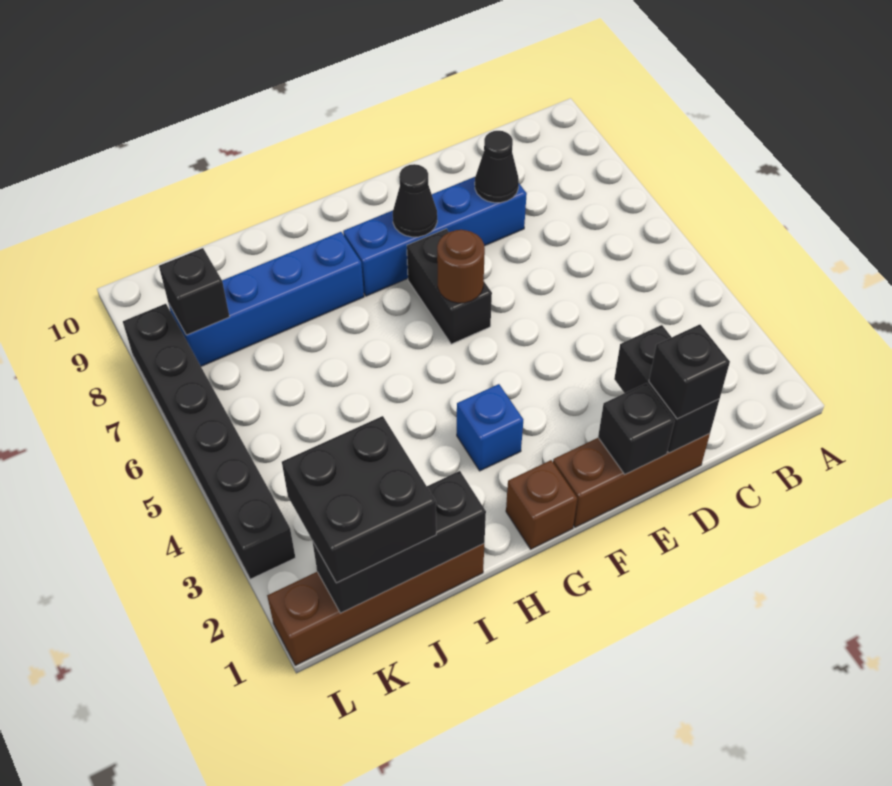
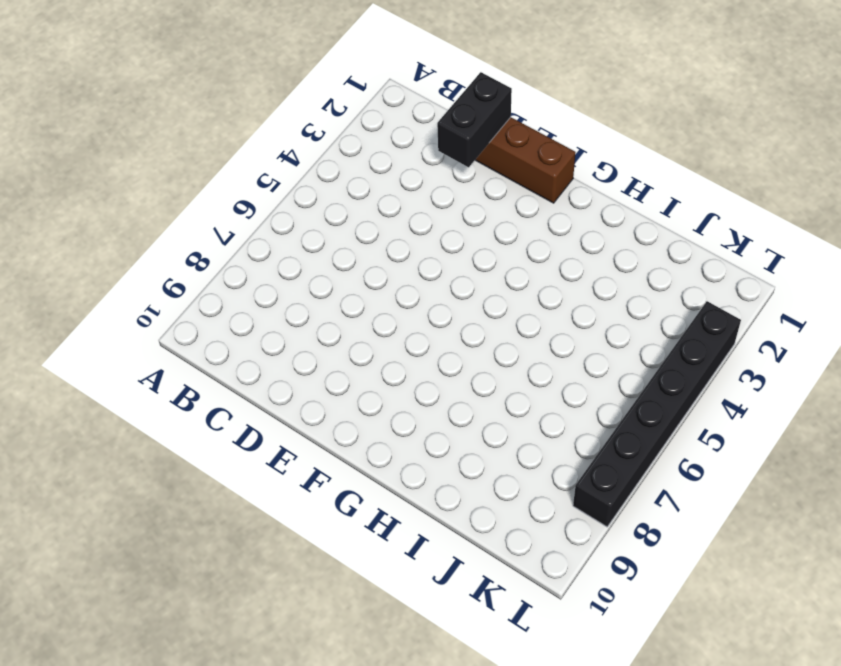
none -> blue 1x4 brick [343,177,527,296]
none -> black 1x2 brick [407,229,492,344]
none -> brown 1x1 brick [506,460,577,549]

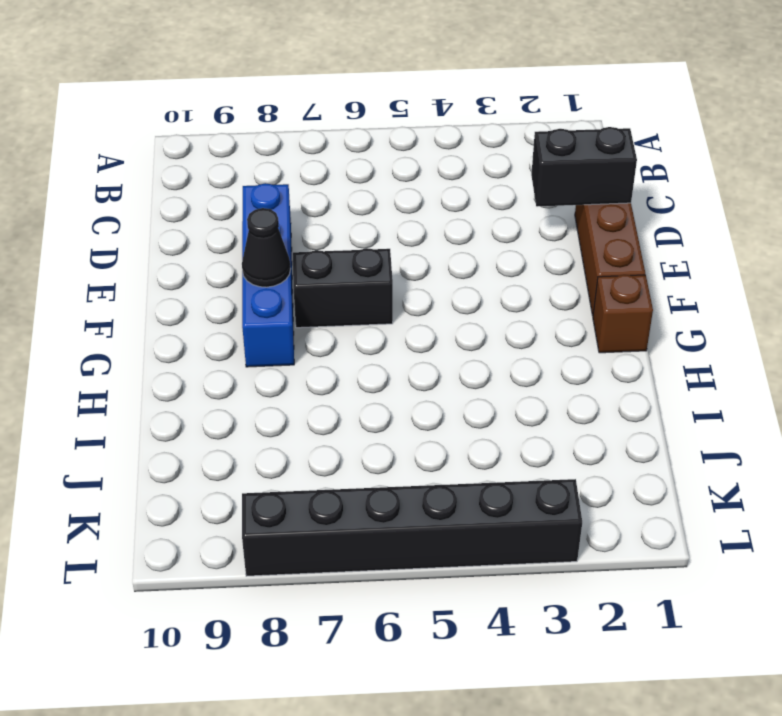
none -> blue 1x1 brick [457,384,523,471]
none -> blue 1x4 brick [169,232,364,366]
none -> brown 1x4 brick [267,544,484,665]

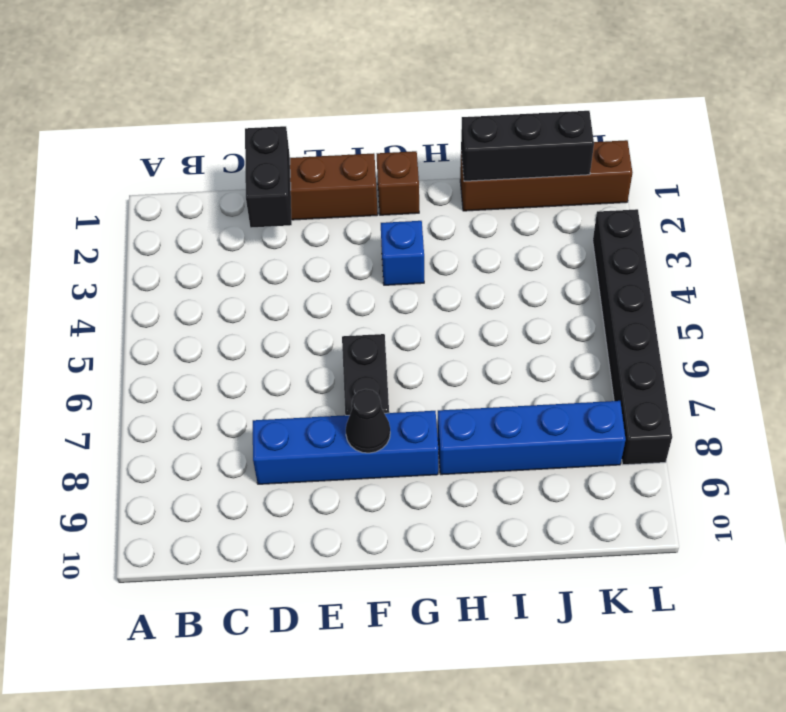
none -> black 1x1 cone [475,131,519,203]
none -> black 1x1 brick [598,383,675,474]
none -> brown 1x1 round brick [437,230,485,303]

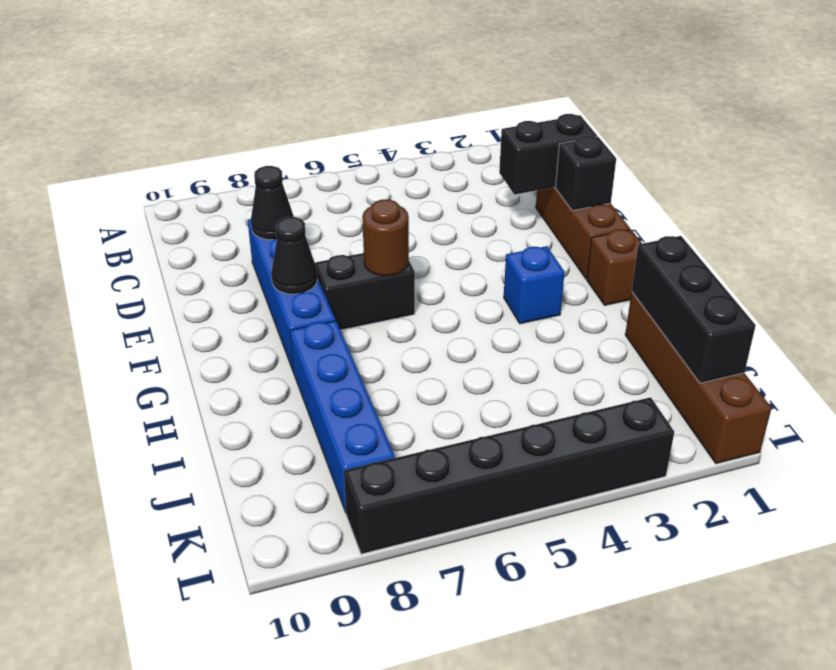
none -> black 1x1 brick [159,248,230,335]
none -> black 1x1 brick [649,325,730,419]
none -> black 2x2 brick [282,416,436,583]

